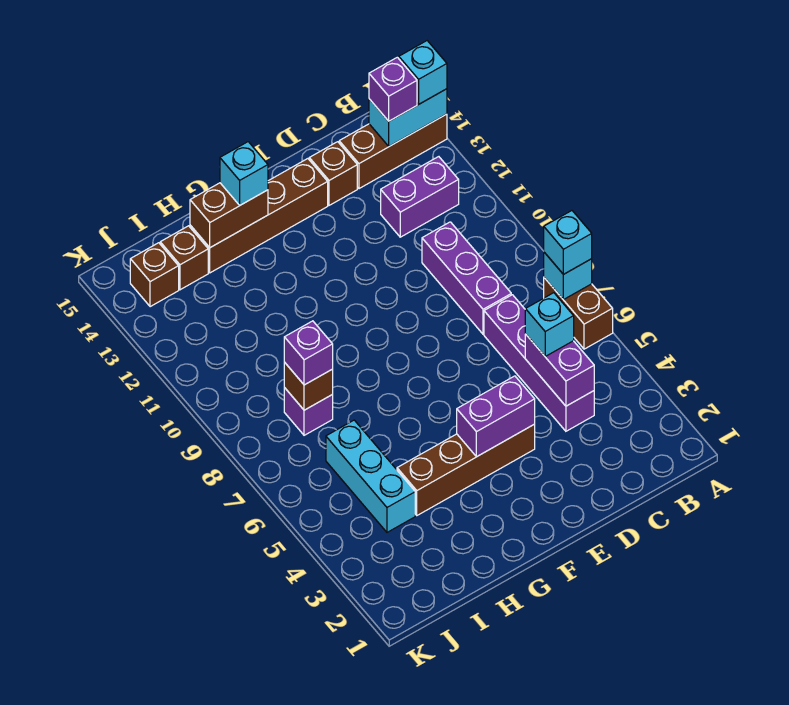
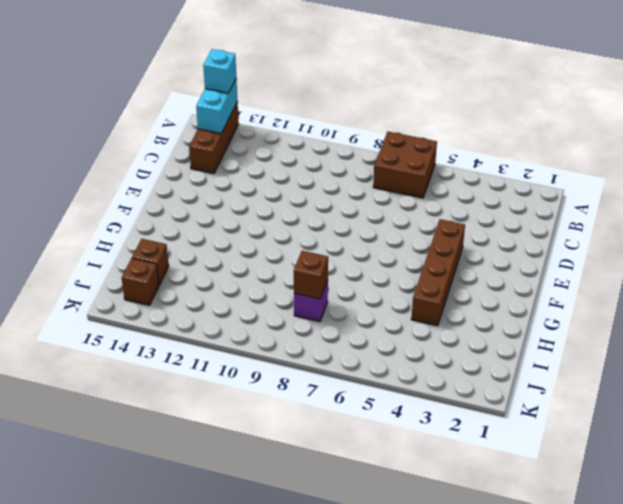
brown 2x2 brick [373,132,437,198] -> brown 1x2 brick [544,278,613,349]
none -> purple 1x2 brick [381,157,459,237]
none -> purple 1x4 brick [484,295,594,431]
none -> purple 1x3 brick [422,222,511,334]

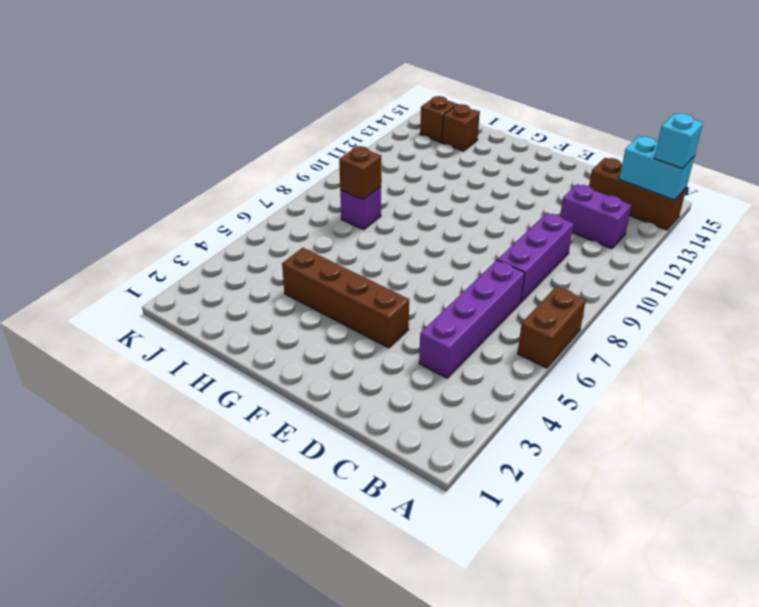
none -> brown 1x1 brick [309,142,357,205]
none -> brown 1x4 brick [190,159,328,273]
none -> cyan 1x3 brick [326,420,415,532]

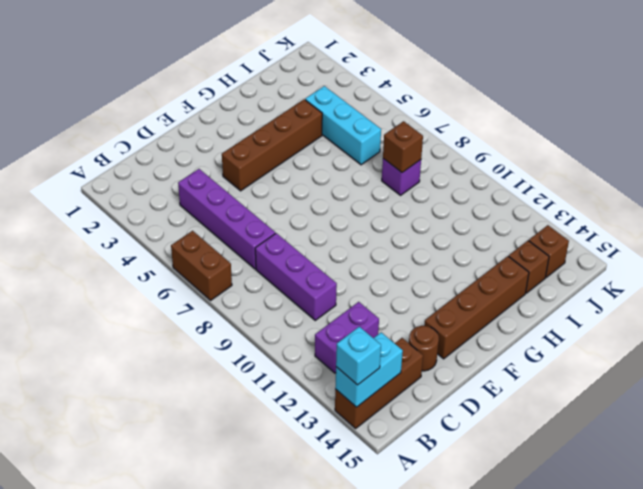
brown 1x1 round brick [409,326,439,371] -> brown 1x1 brick [309,142,357,205]
none -> cyan 1x1 brick [544,252,592,300]
none -> purple 1x2 brick [525,334,594,406]
none -> purple 1x2 brick [457,376,535,457]

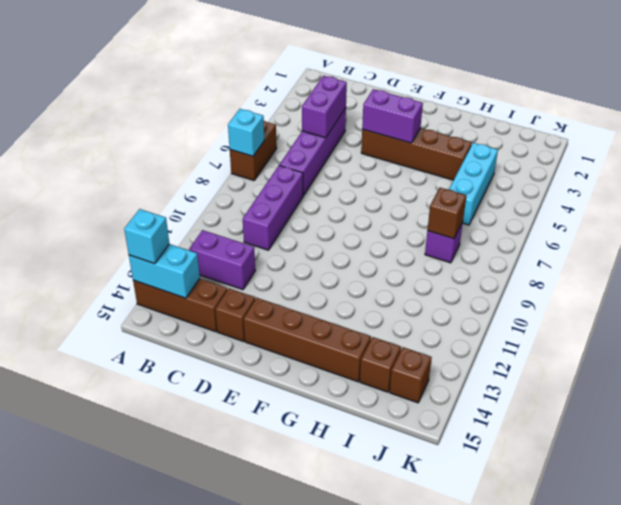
none -> brown 1x2 brick [190,183,268,248]
none -> cyan 1x1 brick [544,211,592,274]
none -> purple 1x1 brick [369,57,417,121]

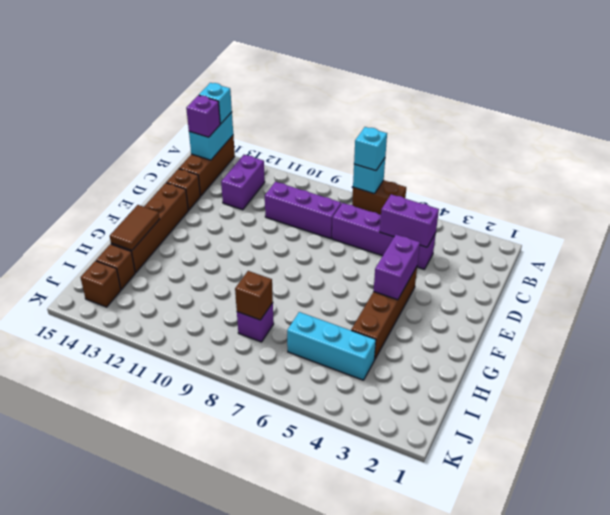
brown 1x2 tile [110,205,159,250] -> brown 1x2 brick [190,183,268,248]
none -> cyan 1x1 brick [525,293,574,356]
none -> cyan 1x1 brick [220,142,268,205]
none -> purple 1x1 brick [284,321,333,385]

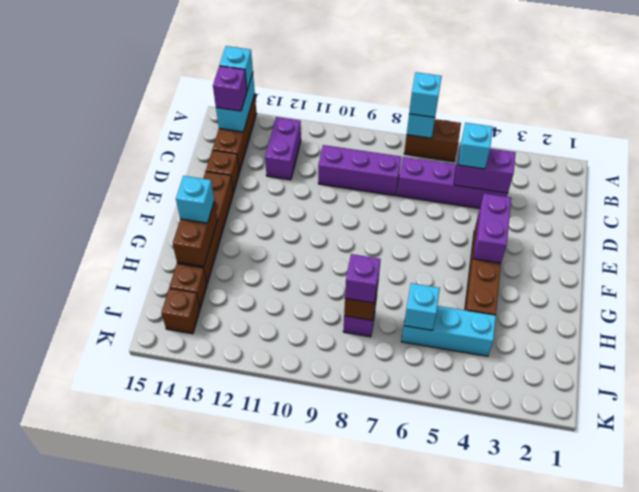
cyan 1x1 brick [404,283,440,330] -> none

